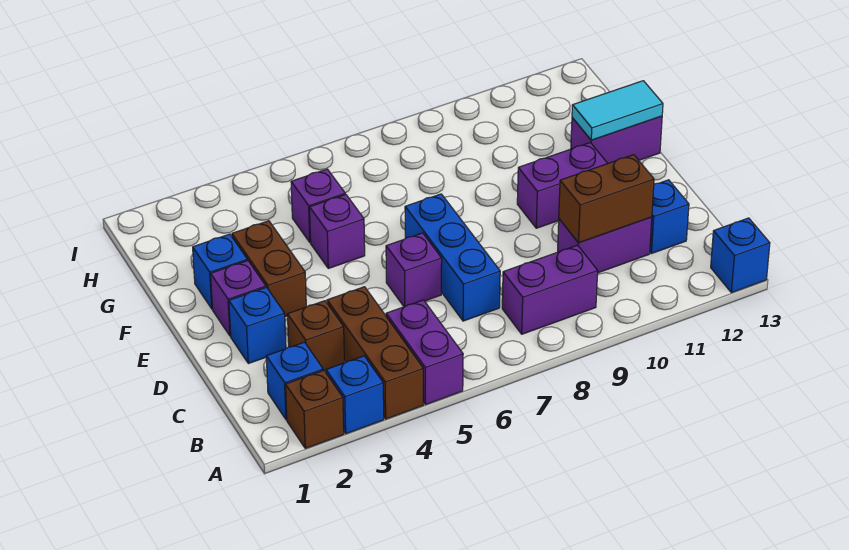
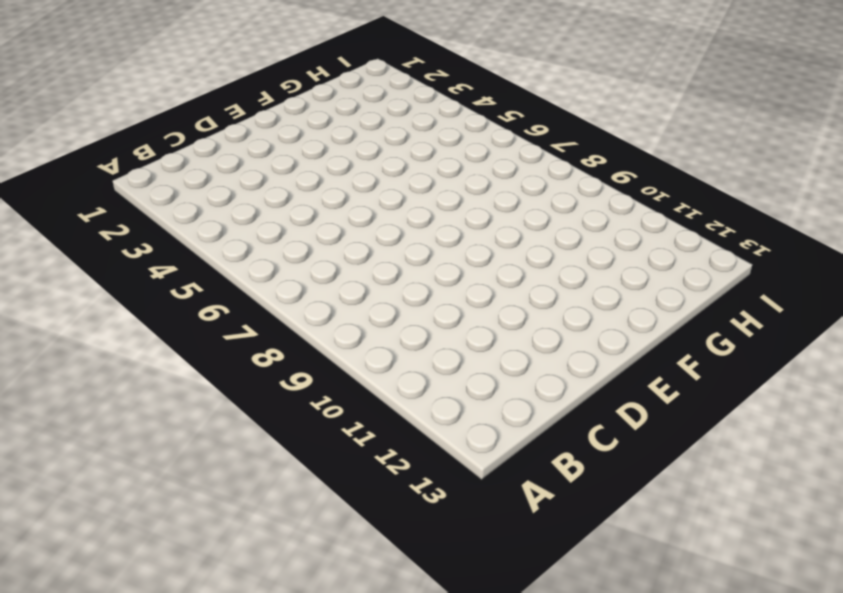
none -> brown 1x1 brick [286,370,344,448]
none -> blue 1x1 brick [326,356,384,434]
none -> brown 1x3 brick [327,287,423,419]

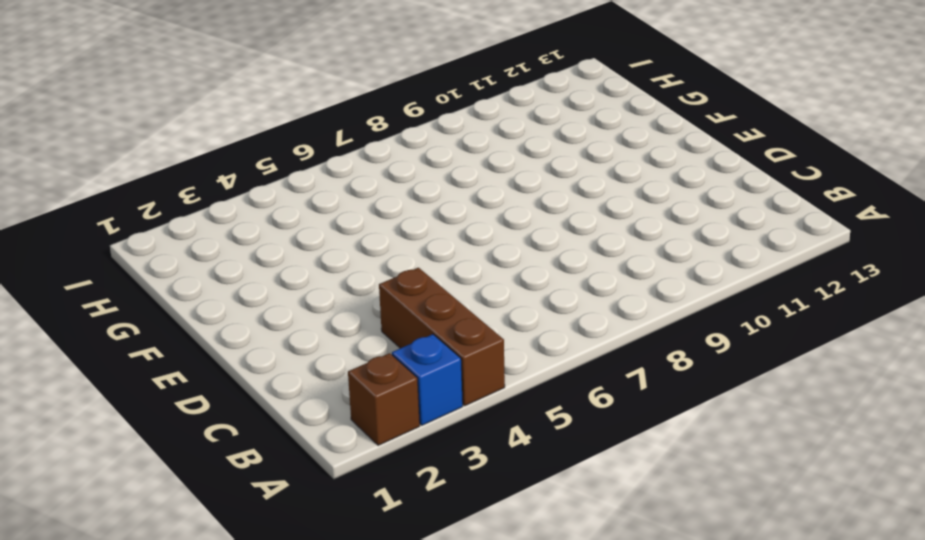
none -> purple 1x2 brick [386,300,463,405]
none -> blue 1x1 brick [711,218,770,293]
none -> blue 1x1 brick [266,342,323,420]

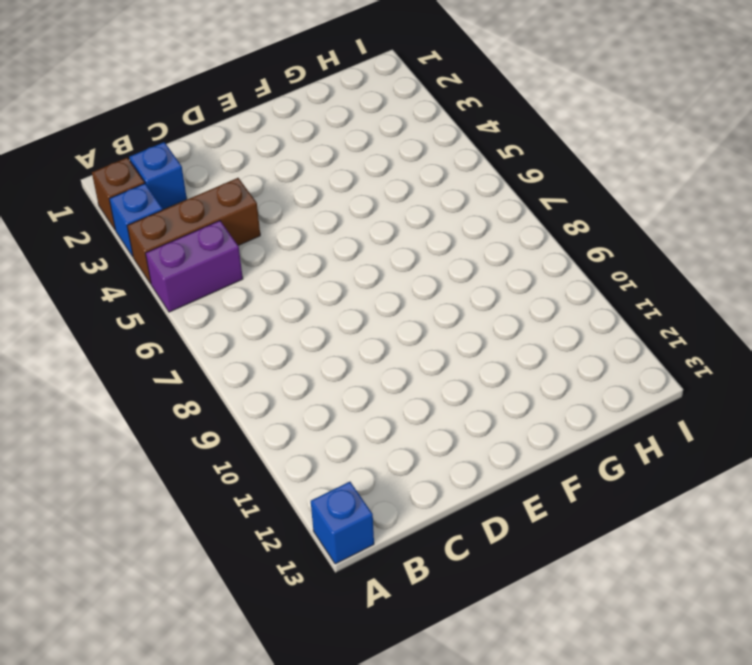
none -> purple 1x2 brick [502,245,598,334]
none -> brown 1x1 brick [287,301,344,371]
none -> blue 1x3 brick [405,194,500,321]

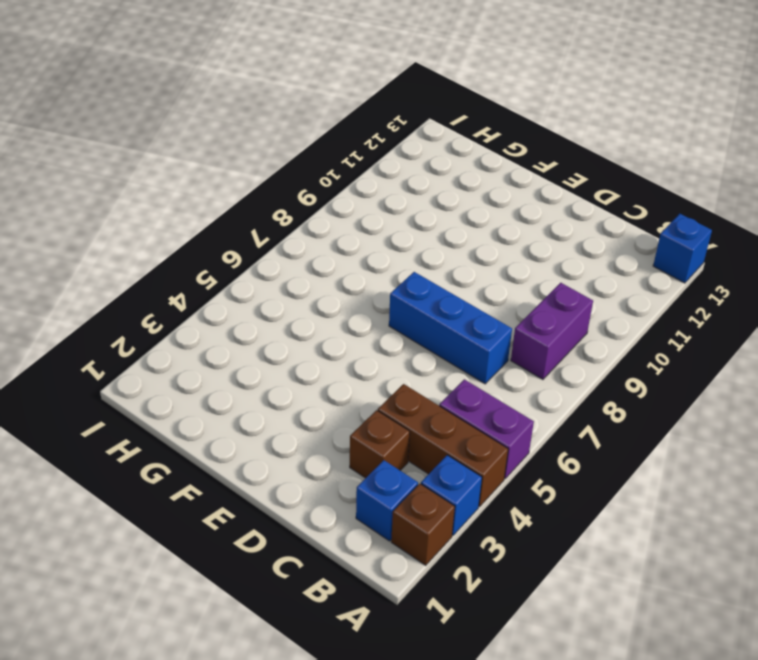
none -> purple 1x2 brick [558,217,652,273]
none -> blue 1x1 brick [650,180,689,254]
none -> blue 1x1 brick [229,287,286,364]

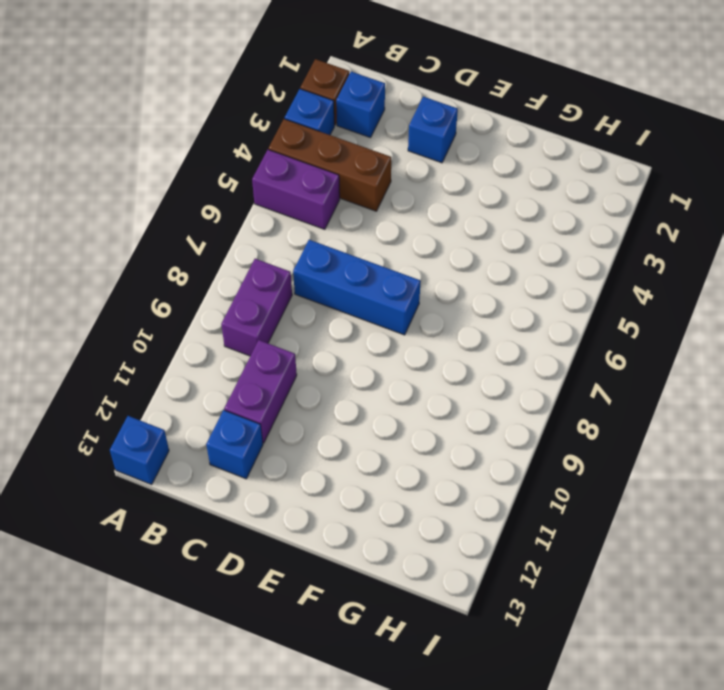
none -> brown 1x1 brick [287,301,344,371]
none -> purple 1x1 brick [386,233,442,307]
none -> purple 1x1 brick [211,261,266,336]

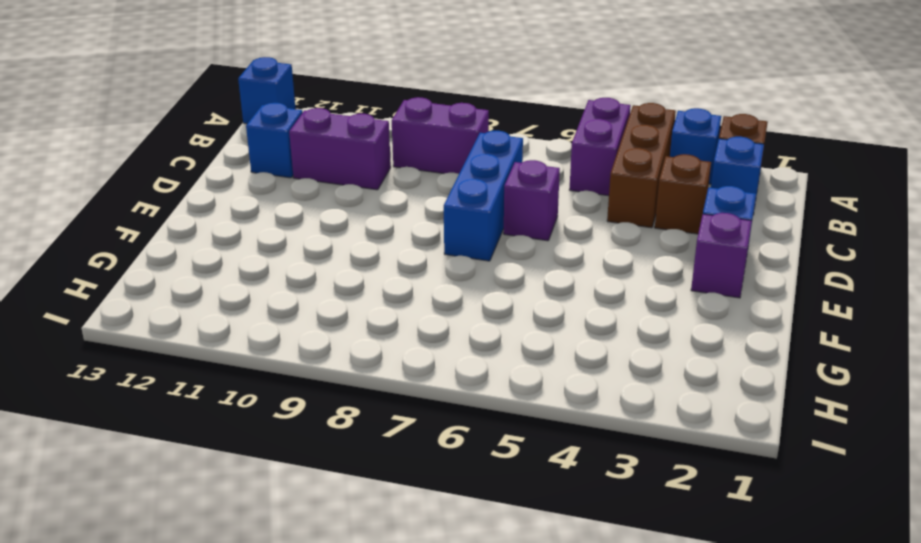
none -> brown 1x2 brick [232,221,306,317]
none -> purple 1x2 brick [517,143,608,228]
none -> blue 1x1 brick [193,234,247,309]

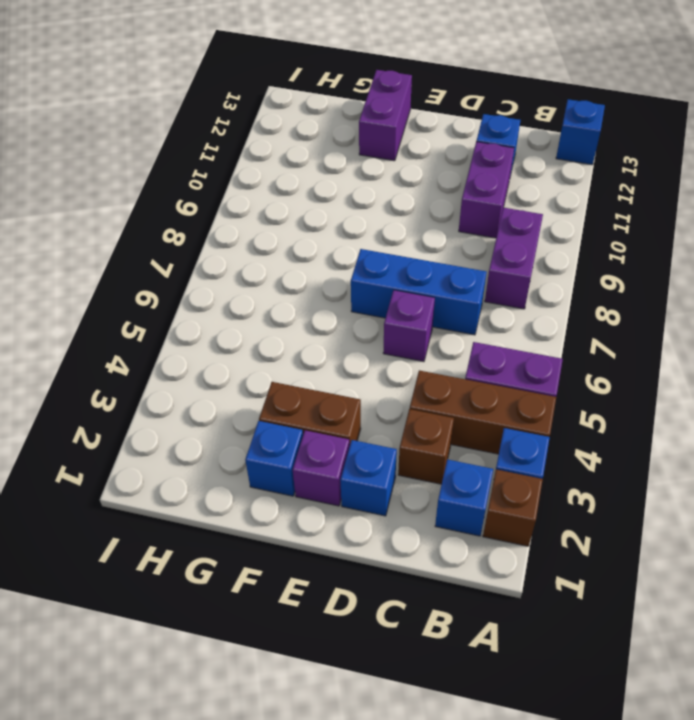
none -> purple 1x2 brick [517,143,608,228]
none -> purple 1x1 brick [310,194,365,268]
none -> purple 1x1 brick [291,169,345,242]

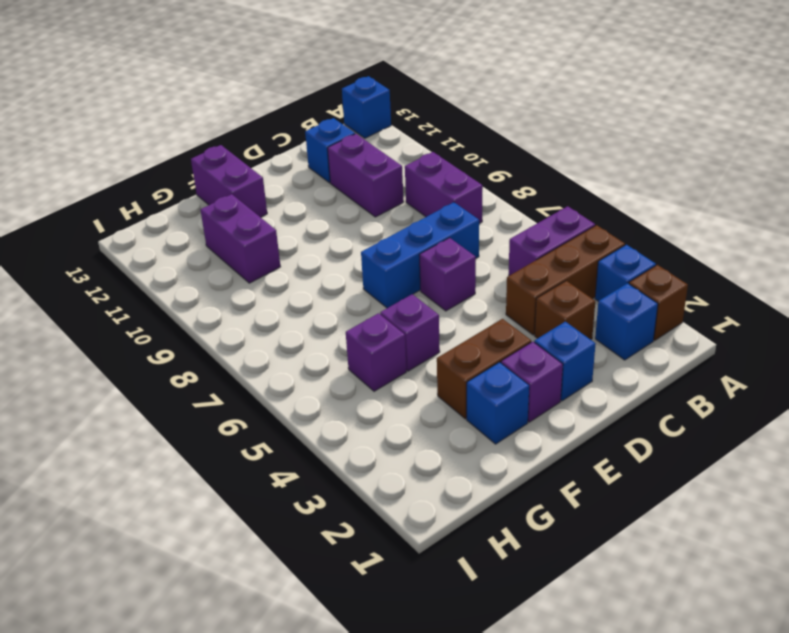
purple 1x2 brick [201,194,280,283] -> purple 1x2 brick moved to [517,143,608,228]
none -> brown 1x2 brick [559,155,654,243]
none -> cyan 1x2 tile [572,81,663,140]

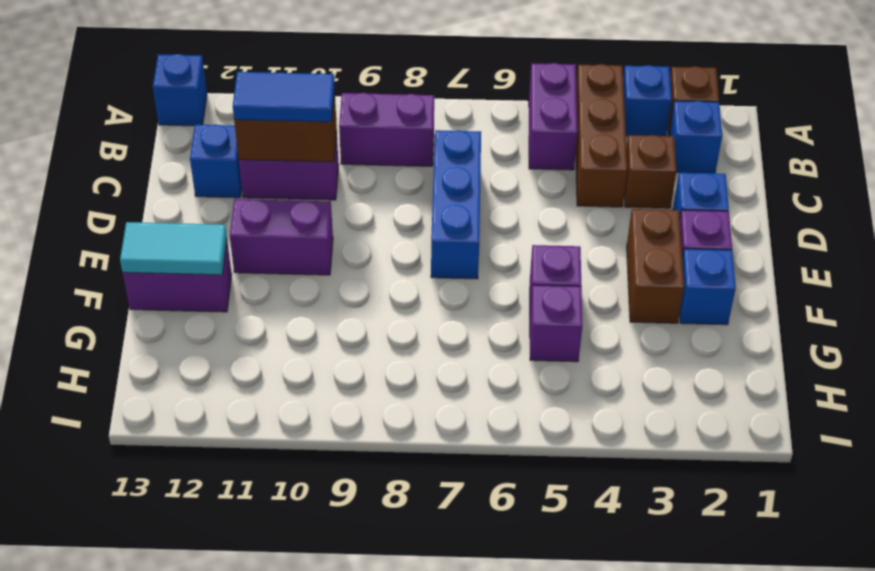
blue 1x2 tile [233,72,335,122] -> none
none -> purple 1x1 brick [386,233,442,307]

